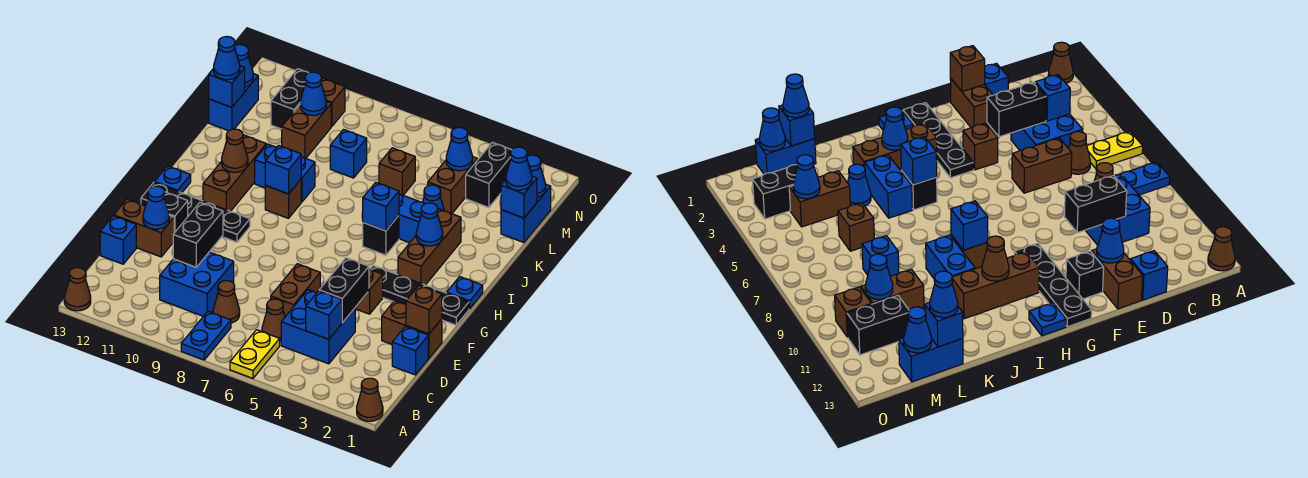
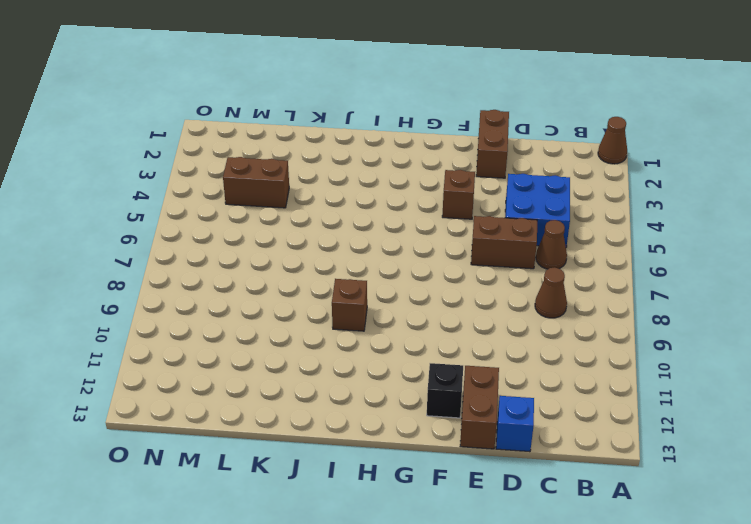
none -> yellow 1x2 plate [230,330,280,378]
none -> blue 1x2 plate [181,311,231,360]
none -> brown 1x1 cone [64,268,91,311]
none -> blue 2x2 brick [160,252,234,316]

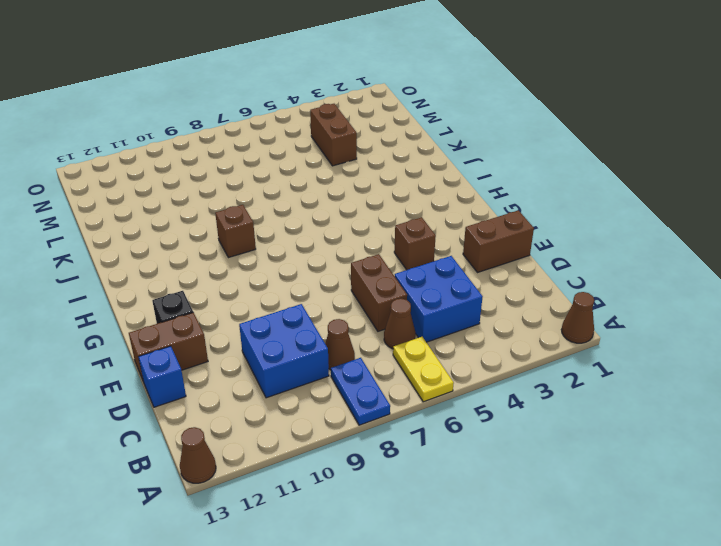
none -> blue 1x1 brick [392,326,428,375]
none -> black 1x4 plate [370,266,469,325]
none -> black 1x4 plate [141,183,250,242]
none -> blue 1x1 plate [447,277,483,309]

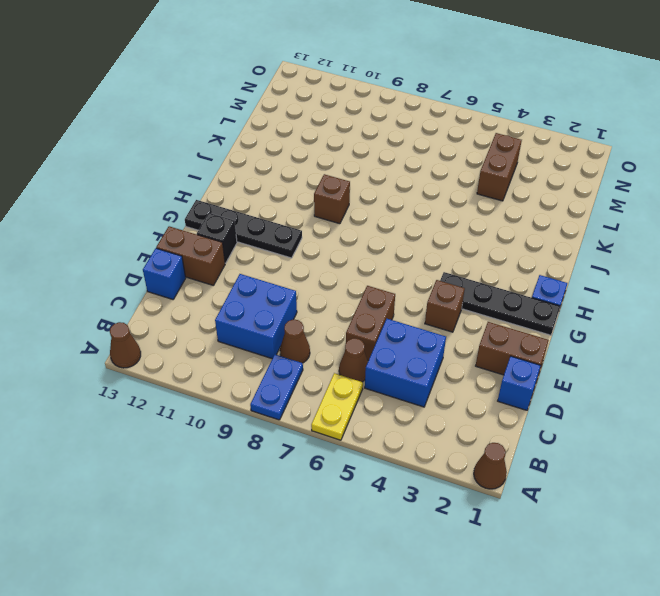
none -> brown 1x3 brick [398,209,461,285]
none -> brown 1x3 brick [203,135,266,211]
none -> blue 1x1 plate [154,166,191,193]
none -> black 1x1 brick [363,216,399,255]

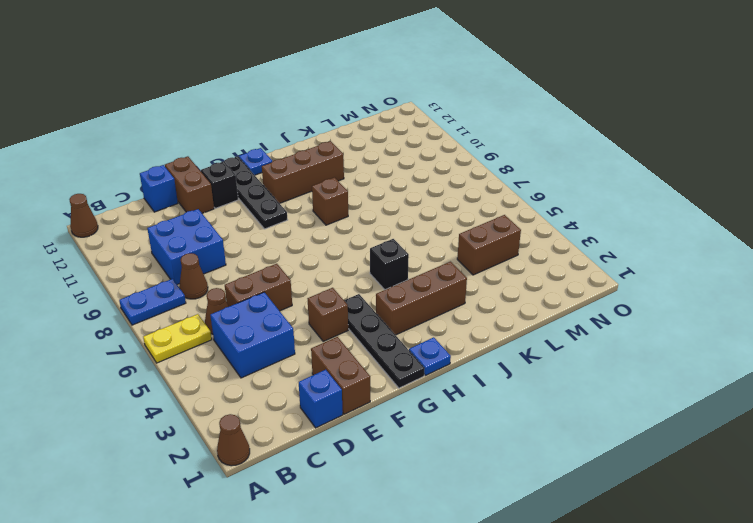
none -> blue 1x2 brick [399,194,425,243]
none -> blue 1x2 brick [255,144,315,202]
none -> blue 1x1 cone [423,185,444,211]
none -> blue 1x2 brick [501,185,551,242]

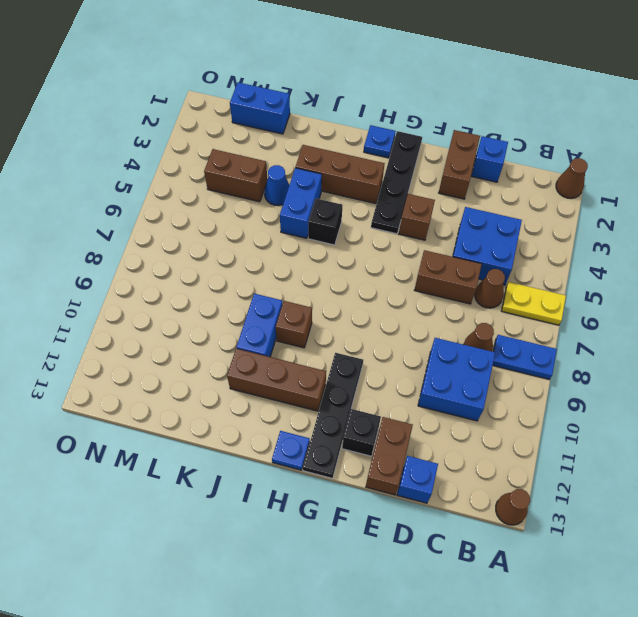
none -> brown 1x1 brick [379,148,415,195]
none -> blue 1x1 brick [330,130,367,178]
none -> brown 1x2 brick [282,102,331,158]
none -> blue 1x2 brick [209,74,258,131]

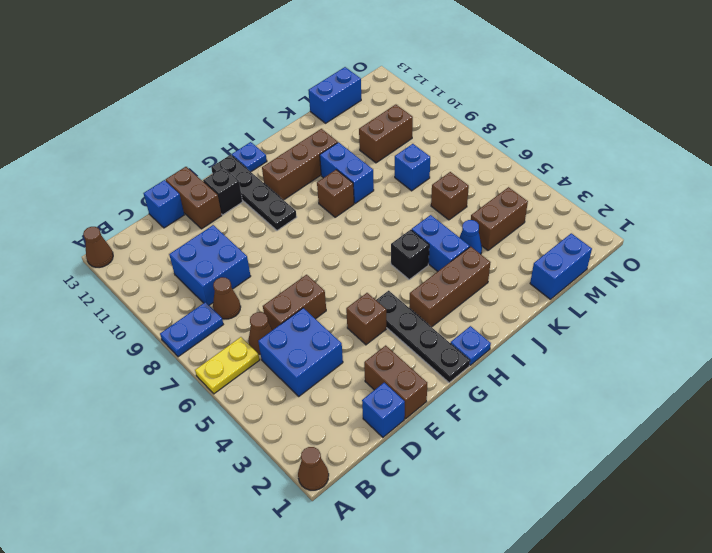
none -> black 1x2 brick [466,142,511,208]
none -> black 1x2 brick [271,69,308,129]
none -> brown 1x1 brick [321,78,345,126]
none -> blue 1x1 brick [306,291,342,339]

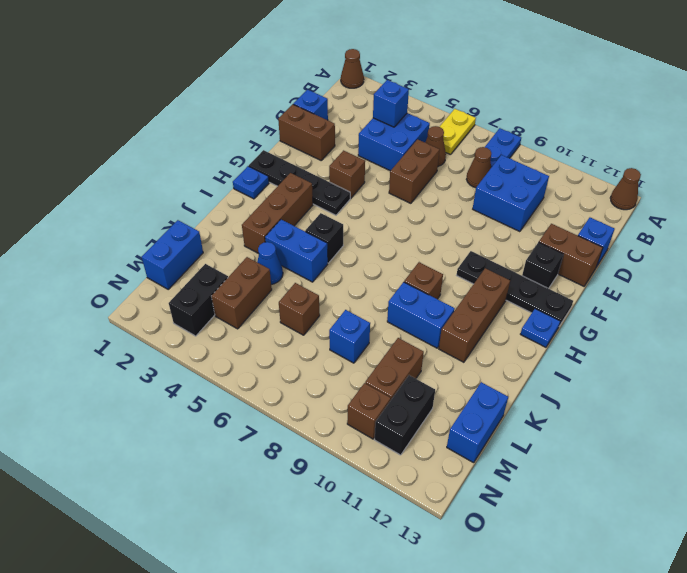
none -> black 1x2 brick [319,258,369,323]
none -> black 1x2 brick [173,203,223,267]
none -> brown 1x1 brick [406,285,442,334]
none -> blue 1x1 cone [143,186,169,229]

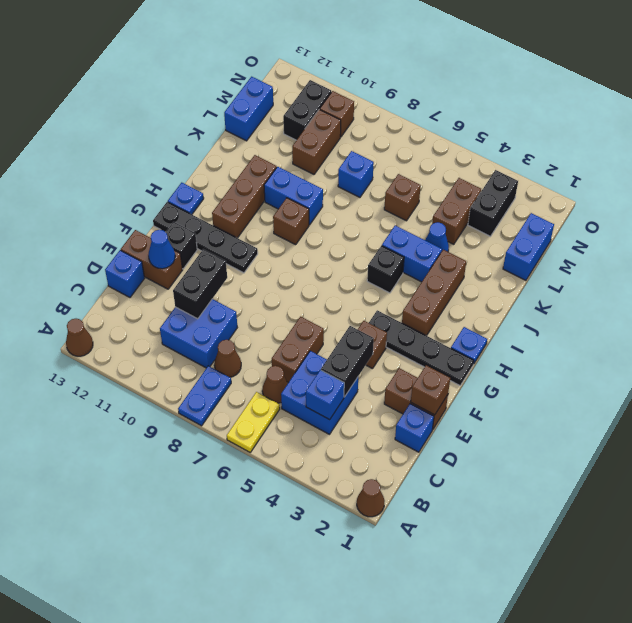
none -> blue 1x1 cone [416,203,443,246]
none -> blue 1x1 brick [363,182,399,231]
none -> blue 1x1 brick [265,145,301,194]
none -> brown 1x1 cone [222,129,248,172]

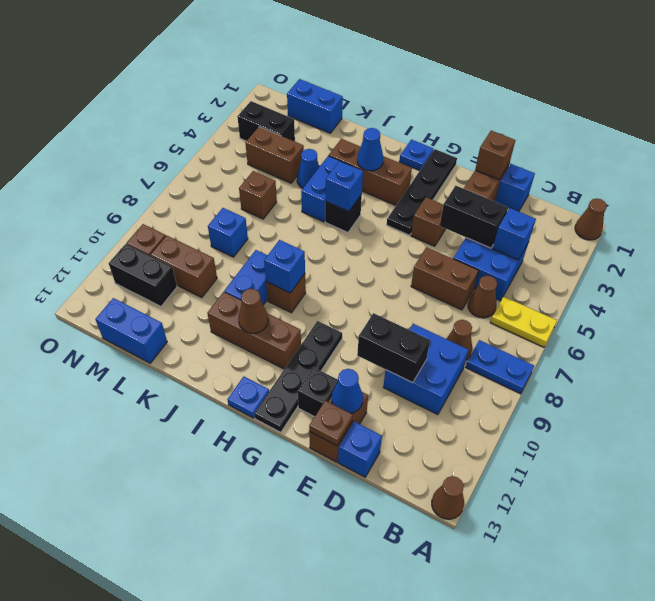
brown 1x1 plate [309,401,353,446] -> none
none -> blue 1x1 brick [501,176,537,218]
none -> blue 1x1 brick [209,66,245,108]
none -> blue 1x1 cone [527,155,546,198]
none -> blue 1x1 cone [446,127,473,171]

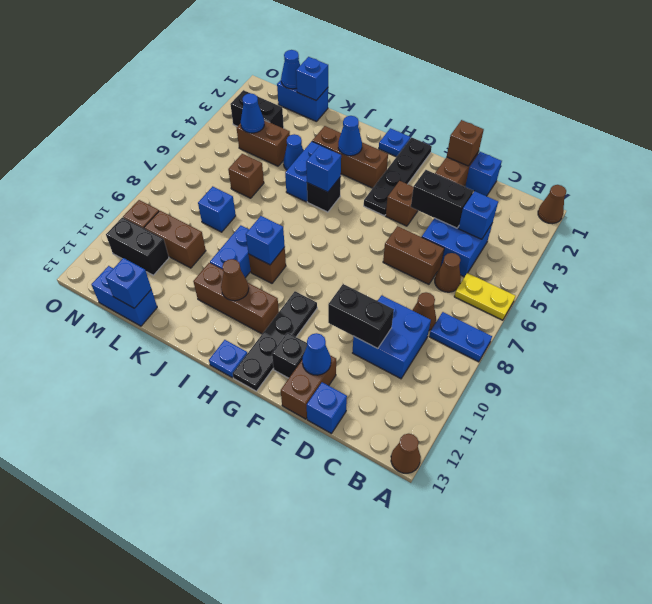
none -> blue 1x1 cone [300,72,327,115]
none -> blue 1x1 cone [235,44,253,87]
none -> blue 1x1 cone [506,147,532,190]
none -> blue 1x1 cone [214,36,240,80]

